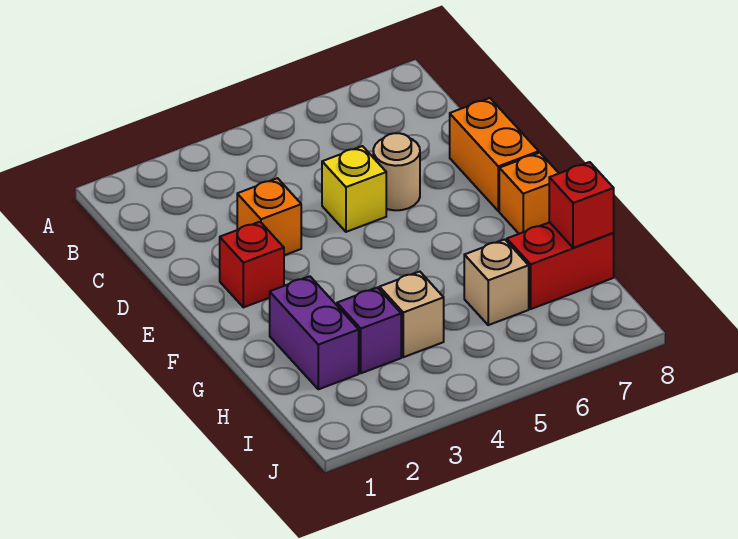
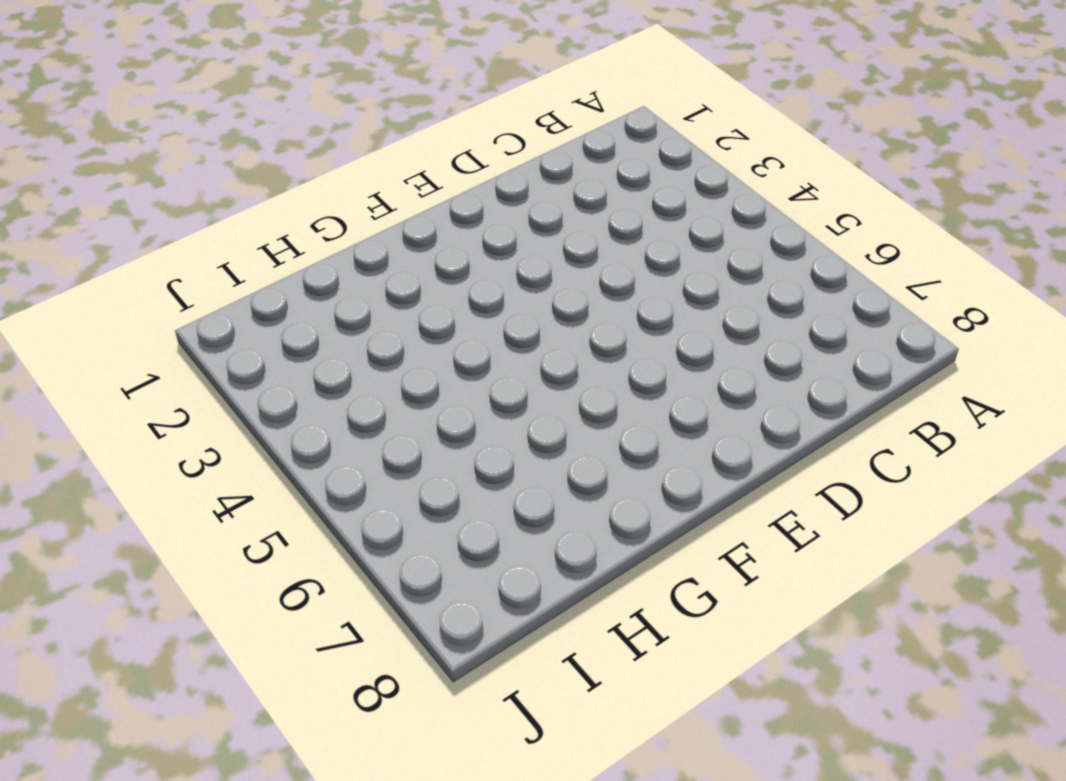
none -> orange 1x1 brick [237,178,301,255]
none -> yellow 1x1 brick [322,146,386,232]
none -> tan 1x1 round brick [373,133,420,210]

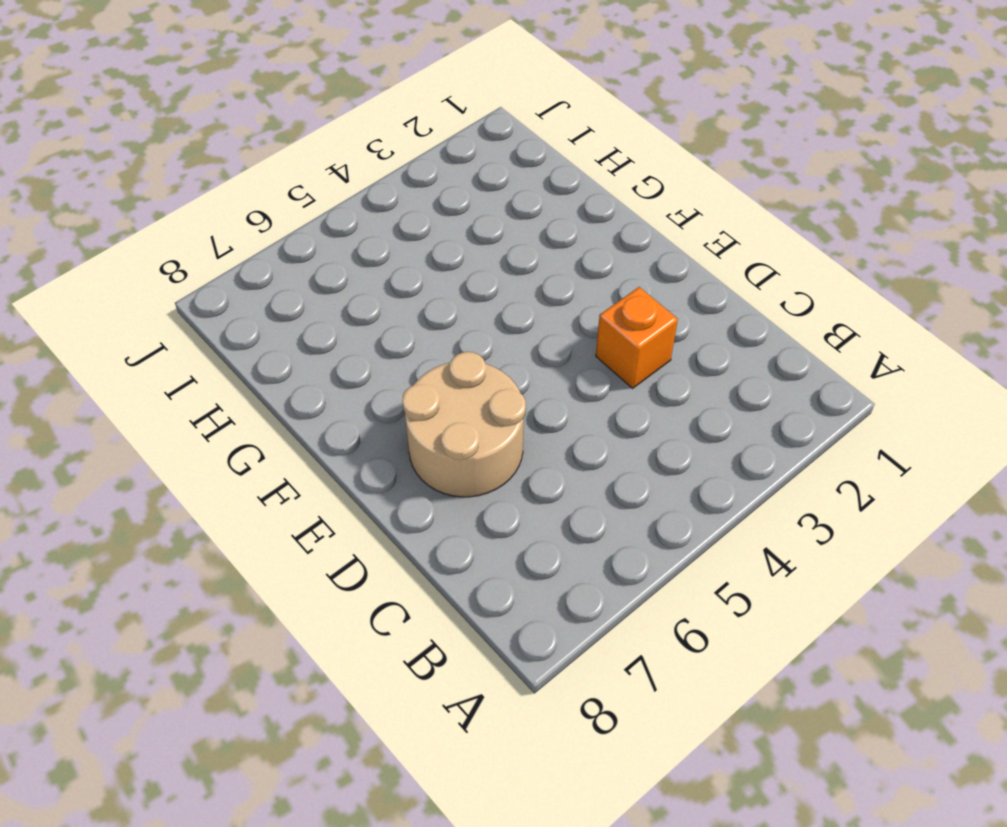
tan 2x2 round brick [402,352,526,497] -> tan 1x1 round brick [373,133,420,210]
none -> yellow 1x1 brick [322,146,386,232]
none -> orange 1x2 brick [450,98,539,211]
none -> red 1x1 brick [220,222,284,307]

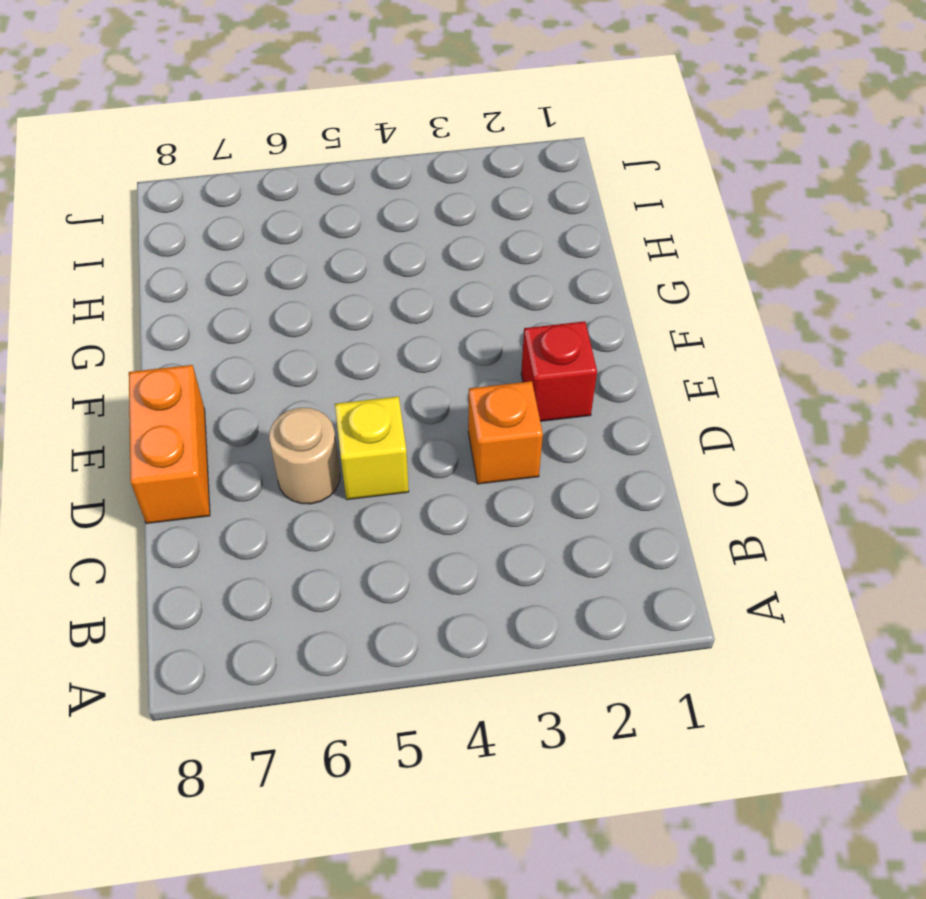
none -> orange 1x1 brick [499,153,559,234]
none -> purple 1x2 brick [270,276,359,389]
none -> purple 1x1 brick [337,288,401,373]

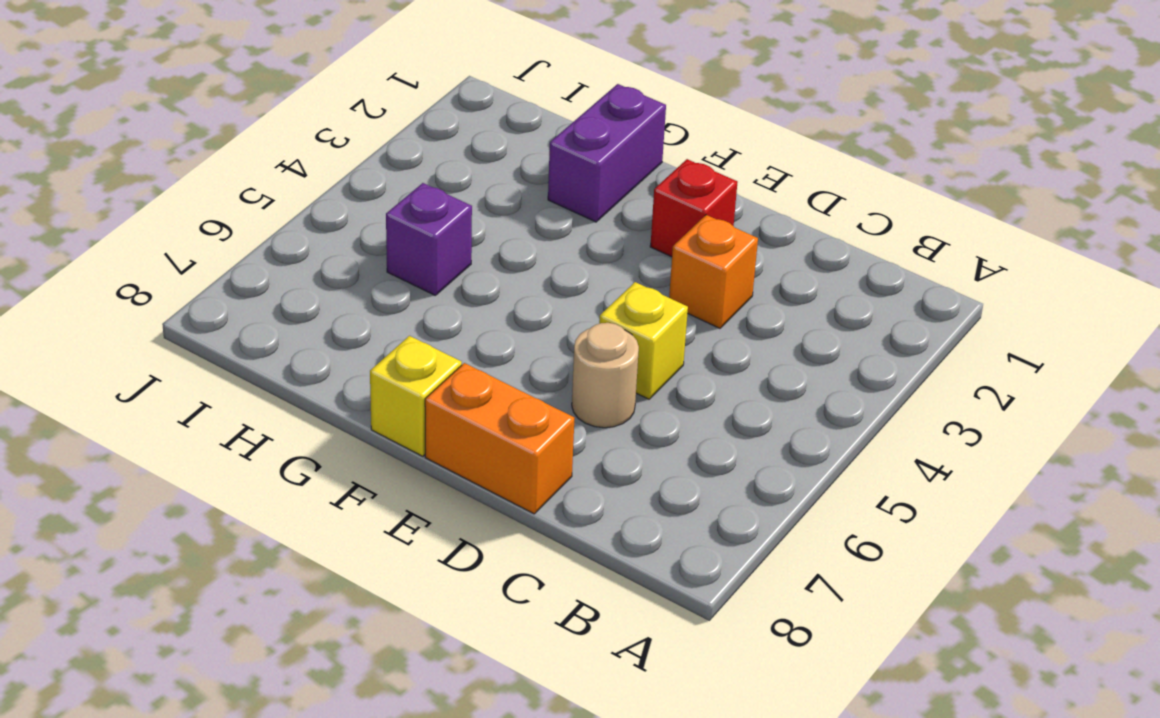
yellow 1x1 brick [370,336,462,456] -> orange 1x1 brick [499,153,559,234]
purple 1x2 brick [548,84,666,222] -> purple 1x2 brick turned to [270,276,359,389]
purple 1x1 brick [386,183,472,295] -> purple 1x1 brick moved to [337,288,401,373]
none -> tan 1x1 brick [379,272,444,357]
none -> tan 1x1 brick [464,239,529,325]
none -> red 1x2 brick [507,222,614,309]

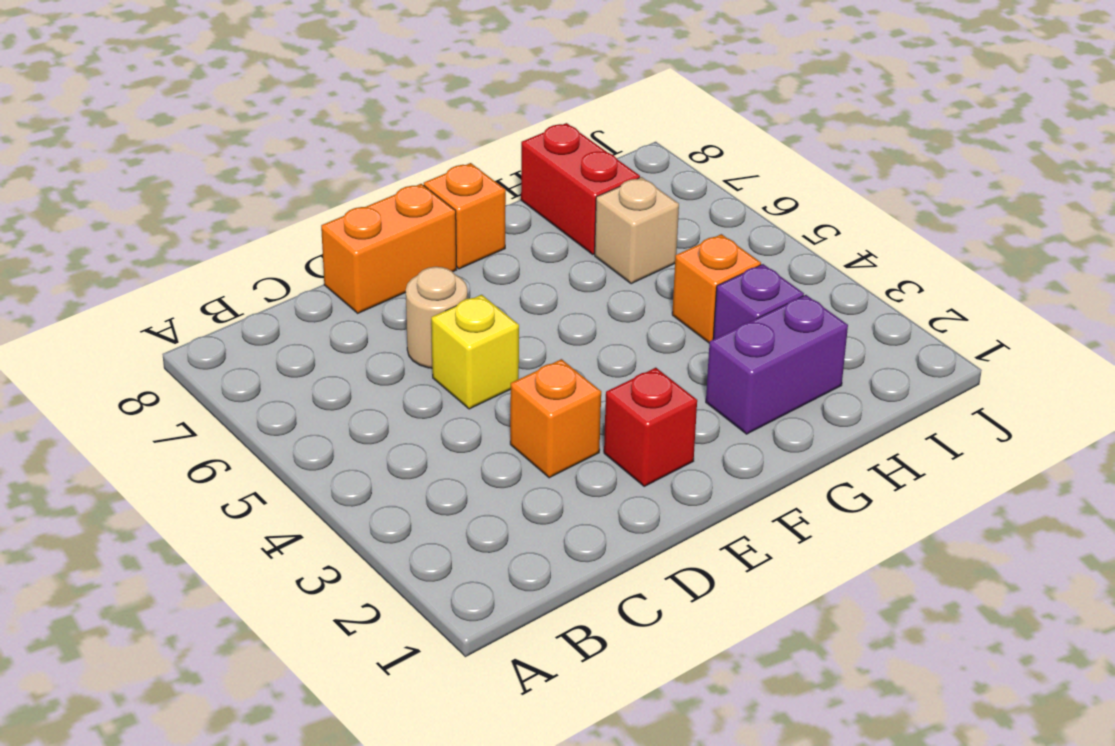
orange 1x1 brick [672,234,761,343] -> tan 1x1 brick [379,272,444,357]
none -> red 1x1 brick [549,162,614,248]

